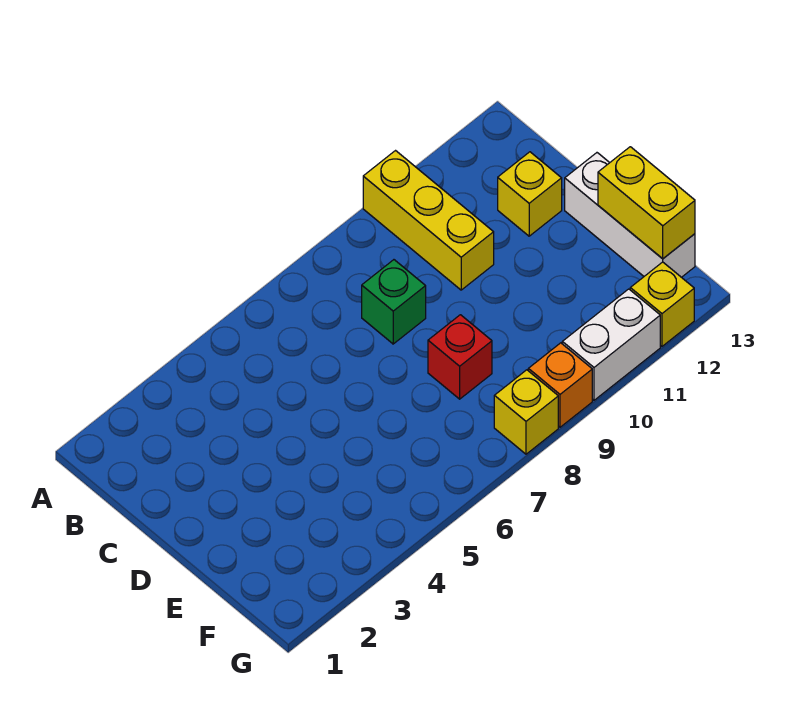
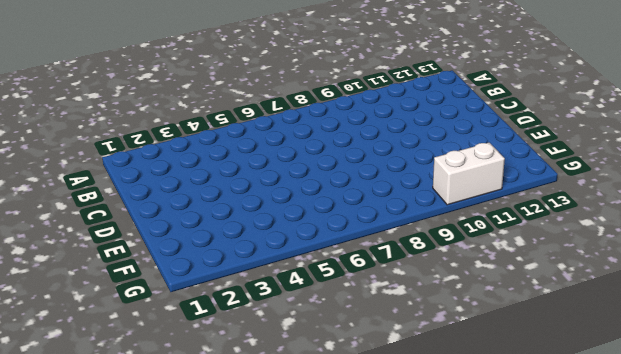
none -> yellow 1x3 brick [363,151,494,290]
none -> green 1x1 brick [362,260,426,344]

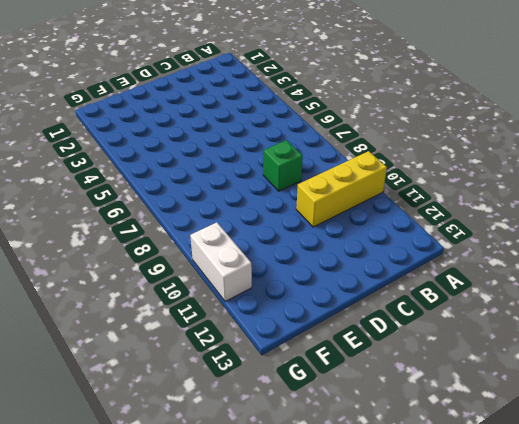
none -> yellow 1x1 brick [498,152,562,236]
none -> white 1x3 brick [565,153,695,277]

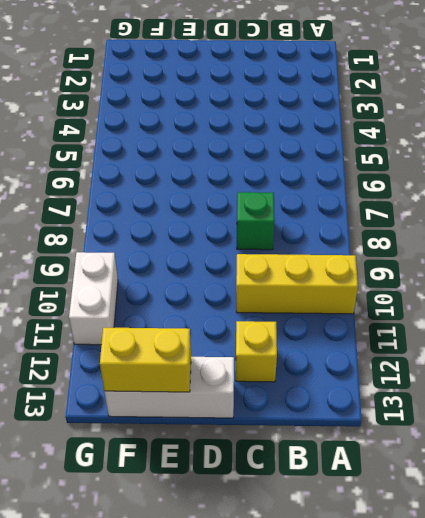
none -> red 1x1 brick [428,315,492,399]
none -> yellow 1x1 brick [494,370,558,454]

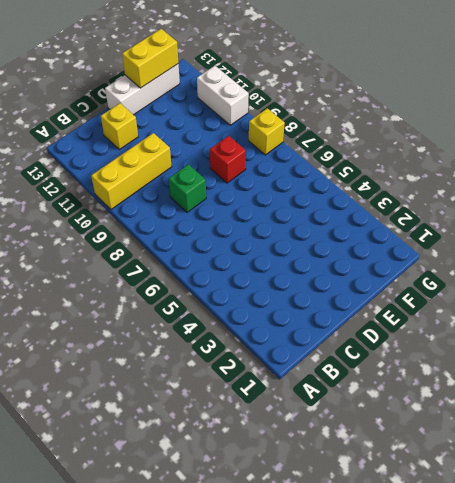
none -> orange 1x1 brick [528,343,592,427]
none -> yellow 1x1 brick [630,262,694,346]

